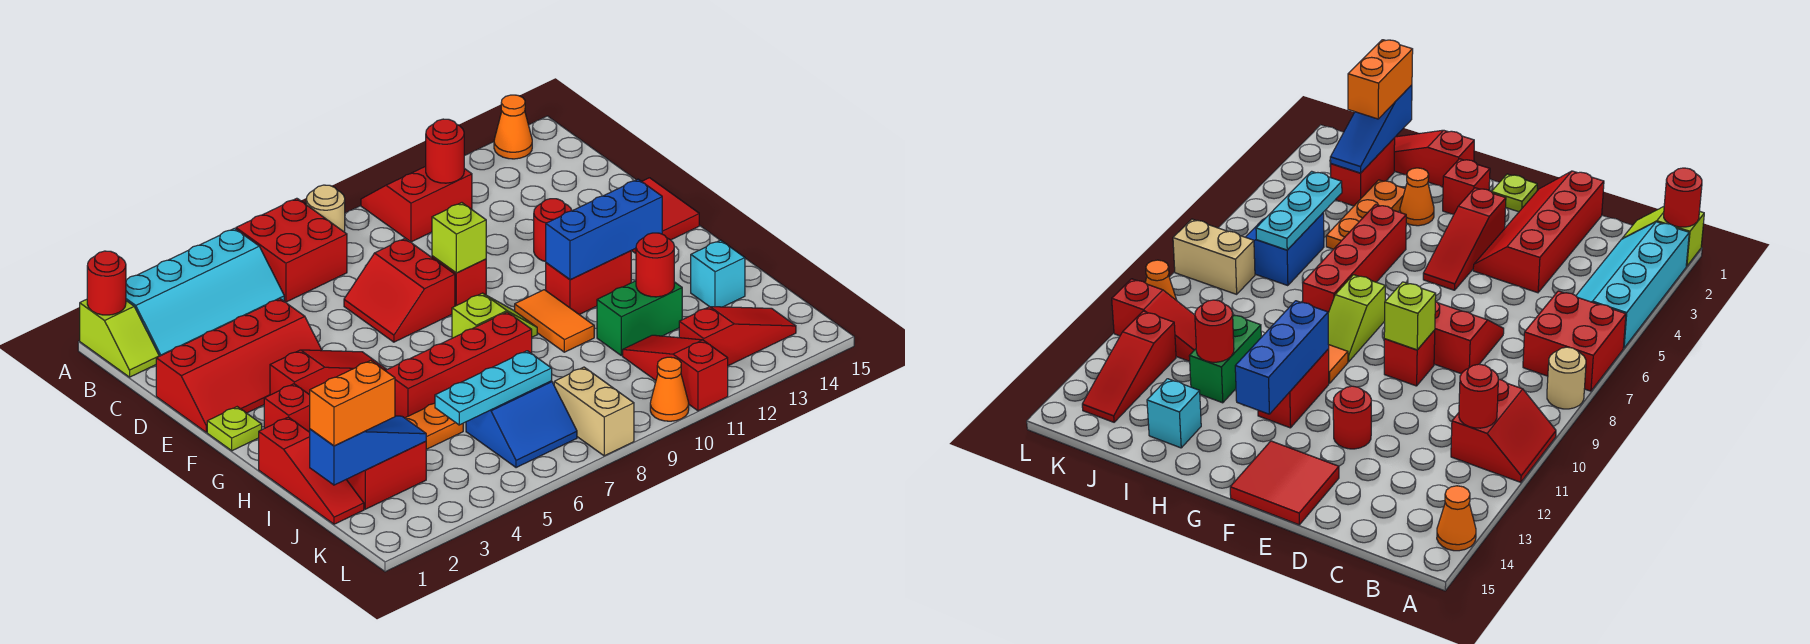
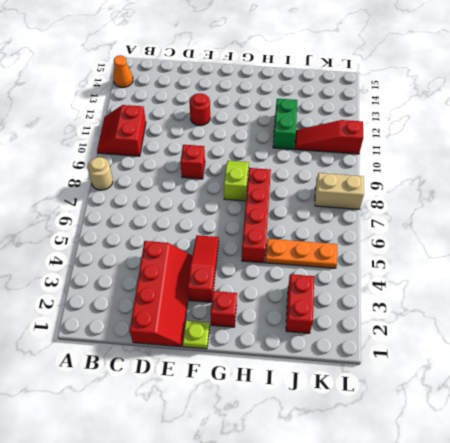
orange 1x3 plate [265,239,337,268] -> orange 1x3 plate turned to [405,403,463,449]
none -> lime 1x2 slope [80,299,159,377]
none -> cyan 2x4 slope [126,228,284,356]
none -> red 2x2 brick [236,198,347,302]
none -> red 2x2 slope [344,239,455,342]

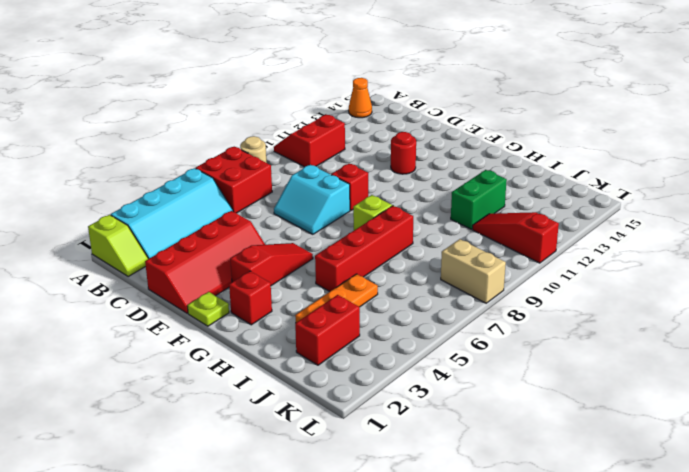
cyan 2x2 slope [274,165,350,234] -> red 2x2 slope [344,239,455,342]
none -> red 2x2 tile [631,178,699,253]
none -> orange 1x2 tile [515,290,594,352]
none -> red 1x2 brick [546,251,631,315]
none -> red 1x3 slope [259,417,364,524]

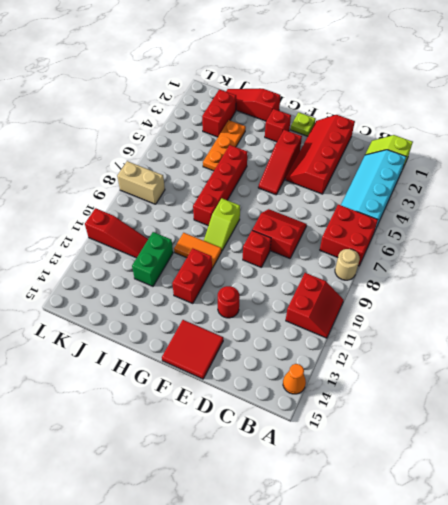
none -> orange 1x1 cone [1400,168,1434,226]
none -> cyan 1x1 brick [691,240,745,307]
none -> blue 2x2 slope [466,381,577,468]
none -> red 1x3 slope [679,307,796,366]

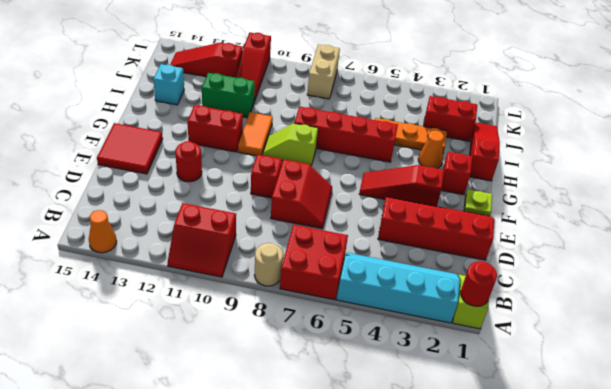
none -> blue 2x2 slope [466,381,577,468]
none -> orange 1x1 cone [650,357,689,421]
none -> red 1x1 round brick [426,119,464,183]
none -> lime 1x1 brick [432,203,486,273]

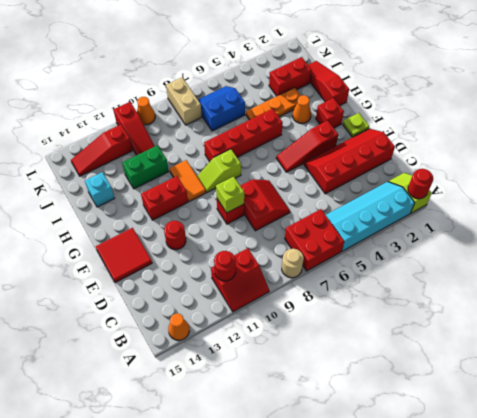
none -> blue 1x3 brick [546,179,662,280]
none -> red 1x1 round brick [636,233,674,297]
none -> blue 1x3 slope [310,416,426,485]
none -> cyan 1x3 plate [435,351,552,425]

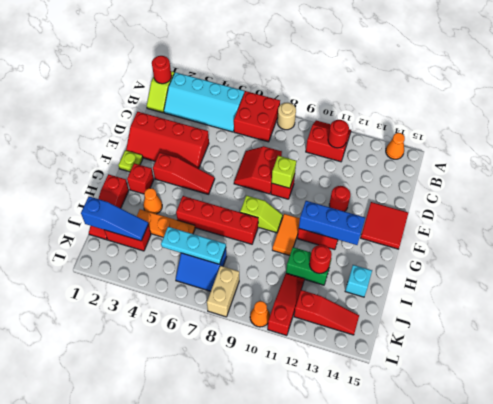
none -> orange 1x2 brick [310,361,395,446]

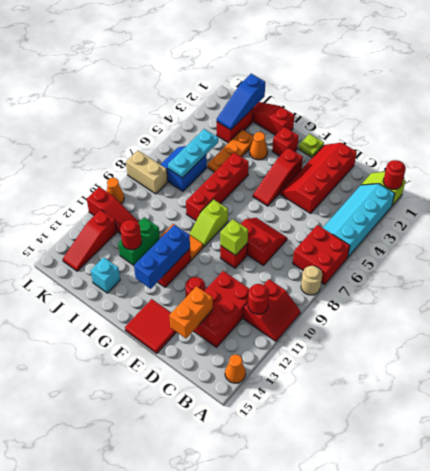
red 2x3 brick [194,271,249,347] -> none
orange 1x2 brick [169,286,213,338] -> orange 1x2 brick moved to [310,361,395,446]

